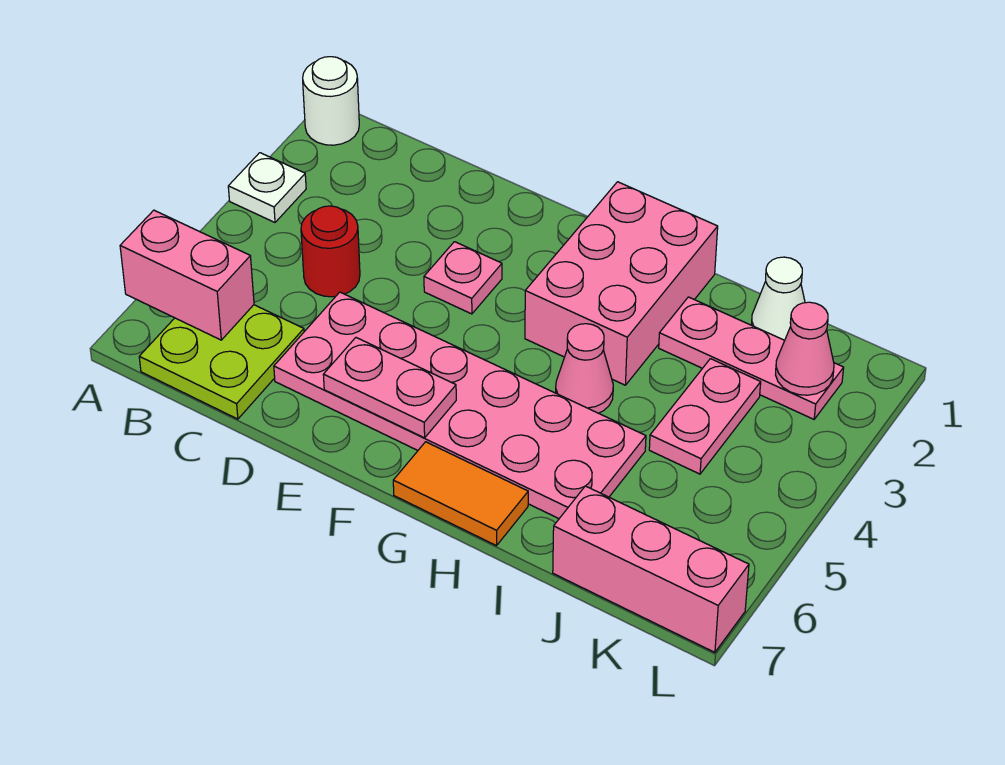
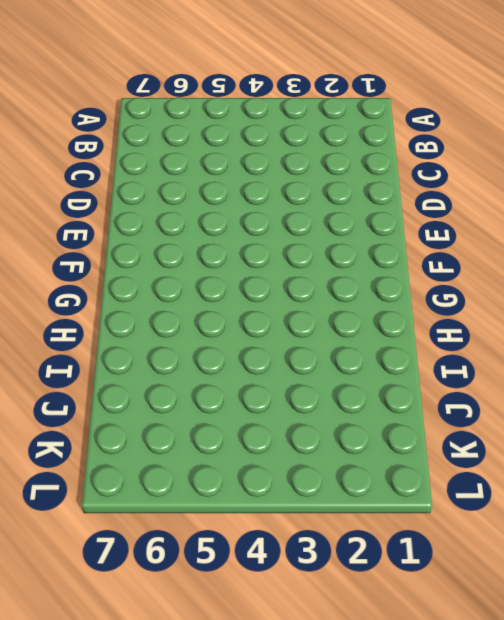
none -> white 1x1 round brick [303,57,359,145]
none -> white 1x1 plate [228,153,306,222]
none -> lime 2x2 plate [139,305,304,419]

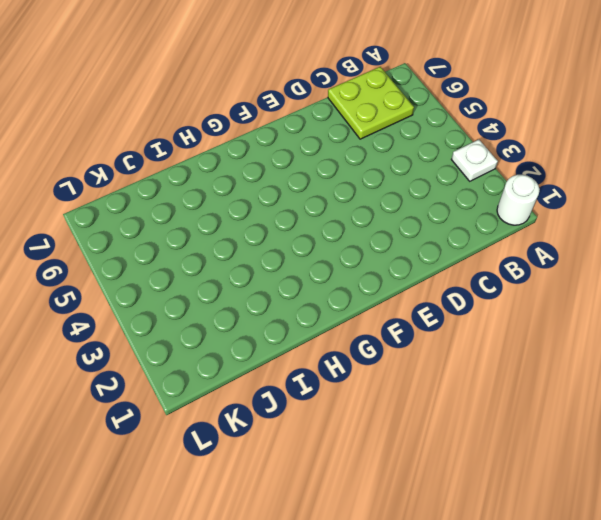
none -> red 1x1 round brick [301,206,360,297]
none -> pink 2x6 plate [274,292,646,518]
none -> pink 1x1 plate [424,242,502,314]

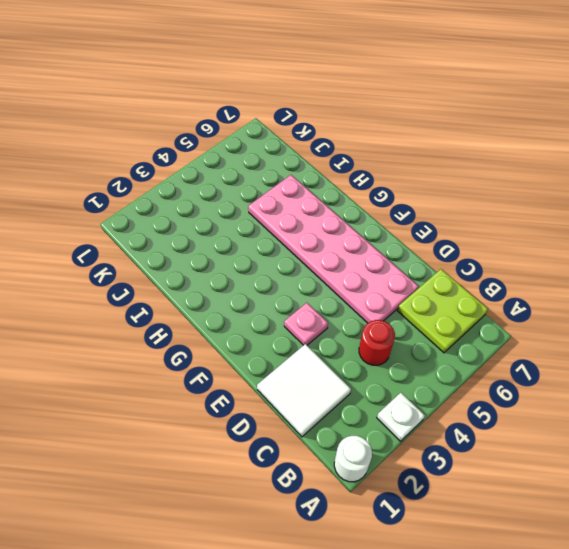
white 2x2 tile [257,344,351,437] -> none
none -> pink 2x3 brick [525,182,718,385]
none -> orange 1x2 tile [393,442,528,546]
none -> pink 1x1 cone [556,324,613,413]

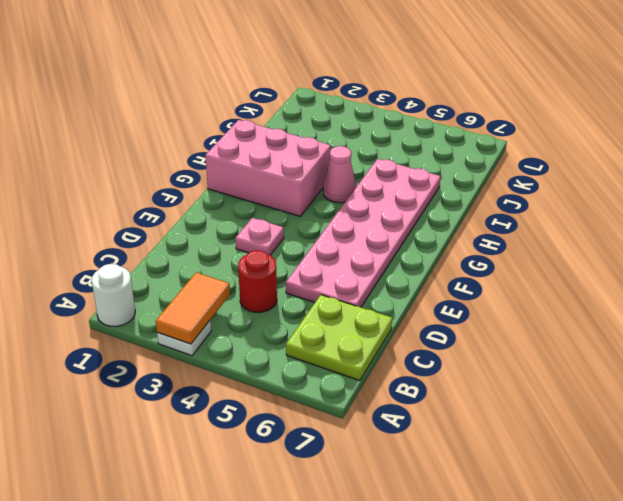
orange 1x2 tile [156,272,230,344] -> orange 1x2 tile moved to [393,442,528,546]
none -> pink 1x3 plate [659,297,844,419]
none -> white 1x1 cone [751,257,805,340]
none -> pink 1x2 plate [649,359,761,474]

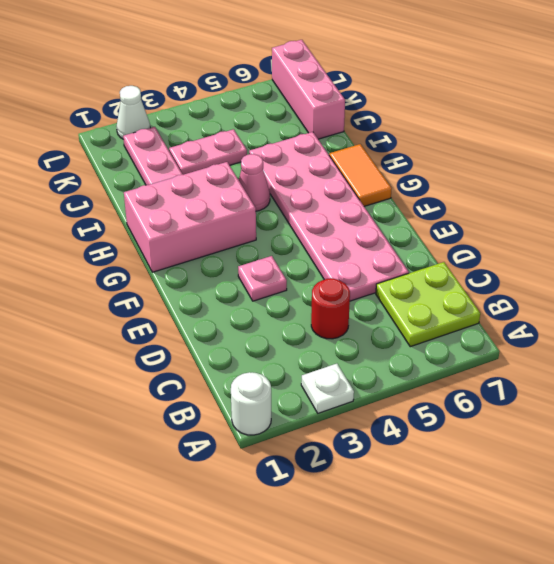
white 1x1 cone [116,86,150,139] -> white 1x1 cone moved to [751,257,805,340]
none -> pink 1x2 brick [120,210,254,340]
none -> pink 1x2 plate [323,338,456,438]
none -> pink 1x1 cone [776,302,834,395]

